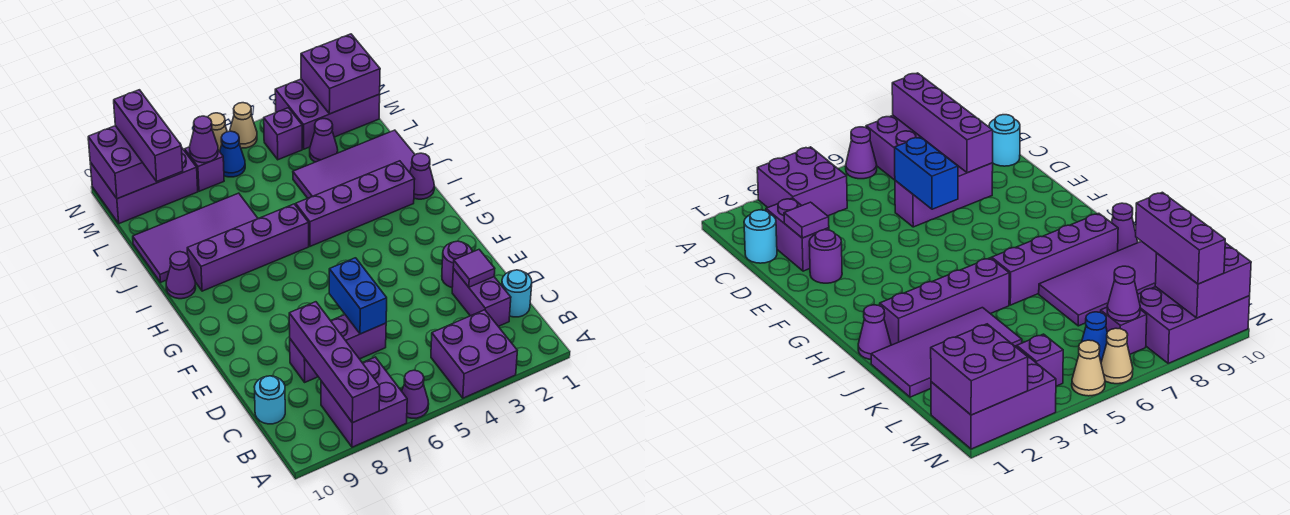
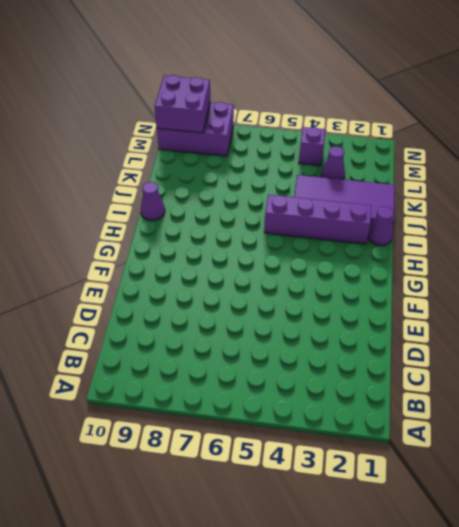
none -> purple 2x2 brick [431,310,517,398]
none -> purple 1x1 cone [402,370,429,418]
none -> purple 2x2 brick [321,357,407,447]

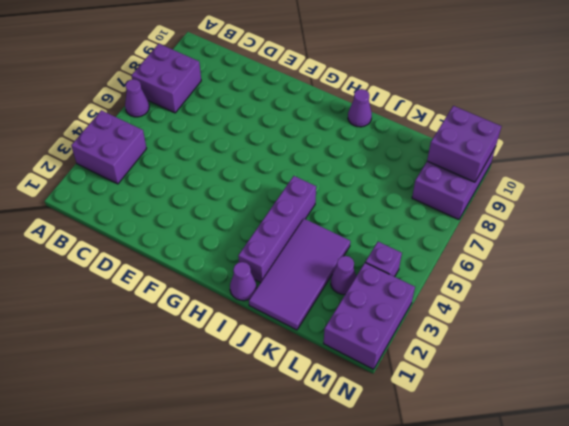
none -> cyan 1x1 round brick [502,270,532,317]
none -> purple 1x2 brick [452,269,511,326]
none -> cyan 1x1 round brick [254,376,285,424]

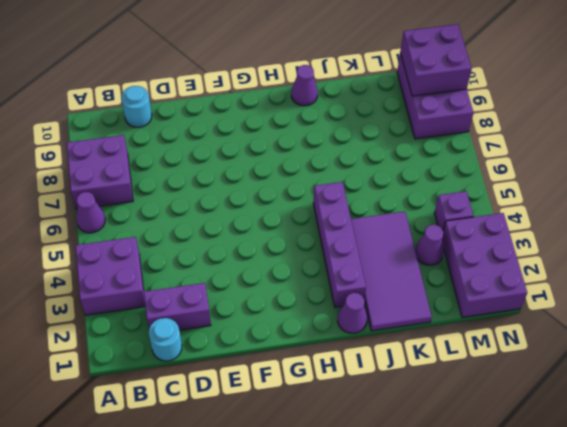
none -> purple 1x3 brick [290,315,386,382]
none -> purple 1x1 round brick [442,241,472,287]
none -> purple 1x4 brick [187,204,309,291]

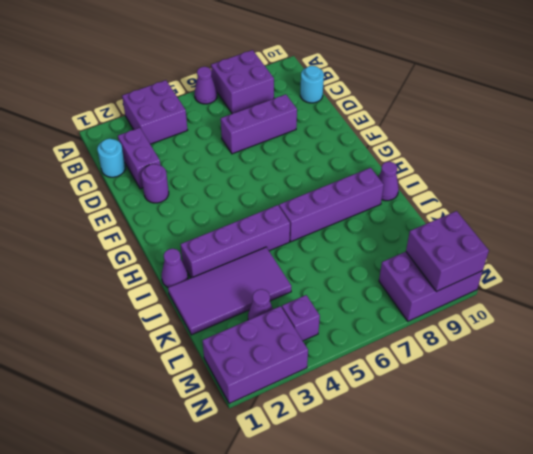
none -> purple 2x4 tile [133,193,258,282]
none -> blue 1x1 cone [220,131,245,177]
none -> purple 1x1 brick [185,147,224,191]

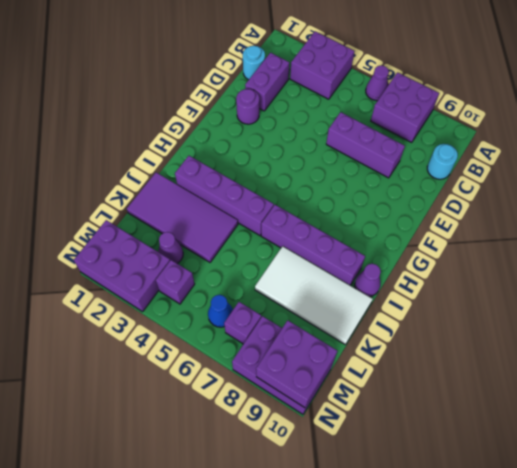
white 2x4 tile [255,246,373,345] -> purple 2x4 tile [133,193,258,282]
none -> purple 1x1 cone [409,153,434,199]
none -> tan 1x1 cone [230,103,257,148]
none -> tan 1x1 cone [208,113,227,151]

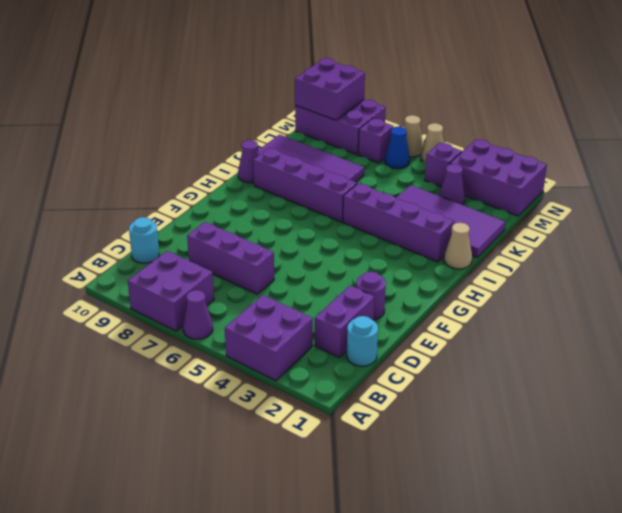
tan 1x1 cone [444,223,472,269] -> purple 1x1 cone [409,153,434,199]
none -> purple 1x4 brick [289,302,380,423]
none -> purple 1x1 tile [453,250,495,287]
none -> blue 1x2 brick [329,258,387,334]

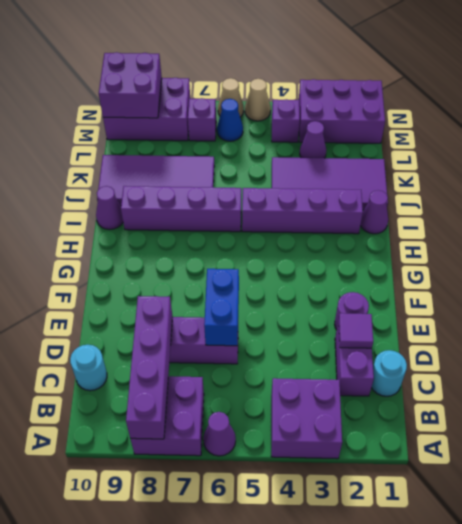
none -> purple 2x2 brick [301,34,380,114]
none -> purple 1x1 cone [190,116,218,163]
none -> purple 1x3 brick [114,90,183,181]

